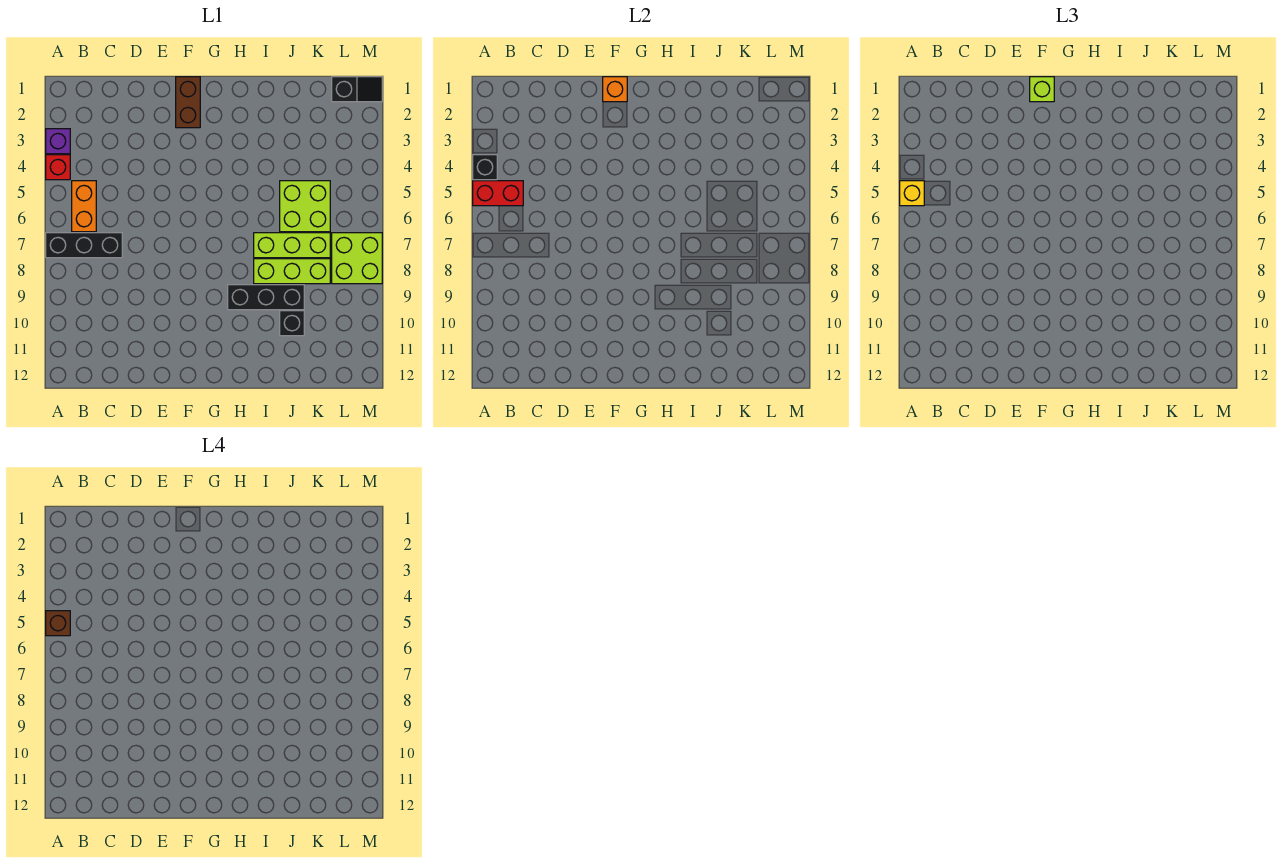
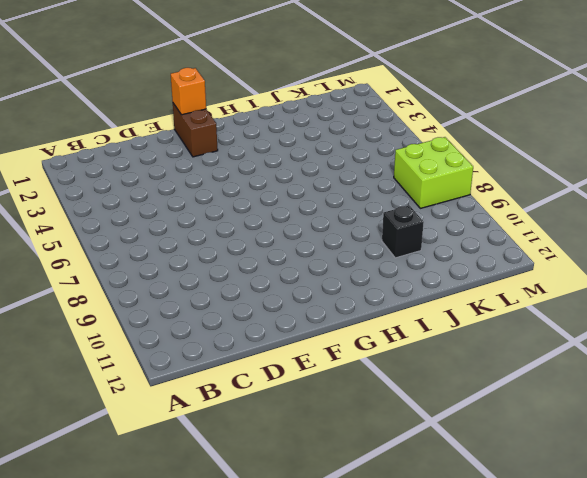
none -> purple 1x1 brick [46,129,70,154]
none -> red 1x1 brick [46,155,70,180]
none -> black 1x3 brick [46,233,122,258]

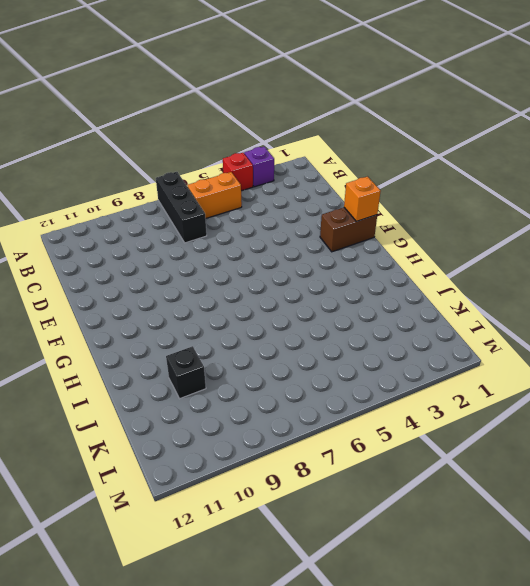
none -> black 1x3 brick [228,285,304,310]
none -> lime 1x3 brick [254,233,330,258]
none -> lime 1x3 brick [254,259,330,284]

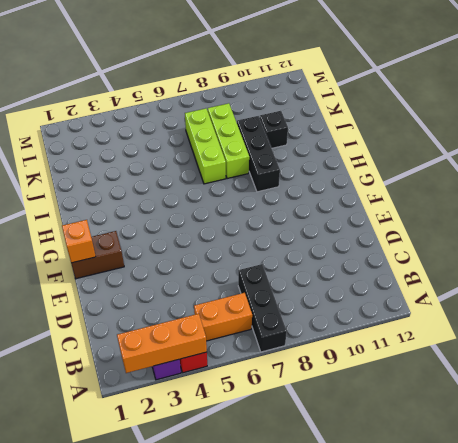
orange 1x3 brick [117,314,207,373] -> black 1x1 brick [473,155,497,180]
none -> lime 2x2 brick [280,181,330,232]
none -> black 1x2 slope [332,77,382,102]
none -> lime 2x2 brick [332,233,382,284]

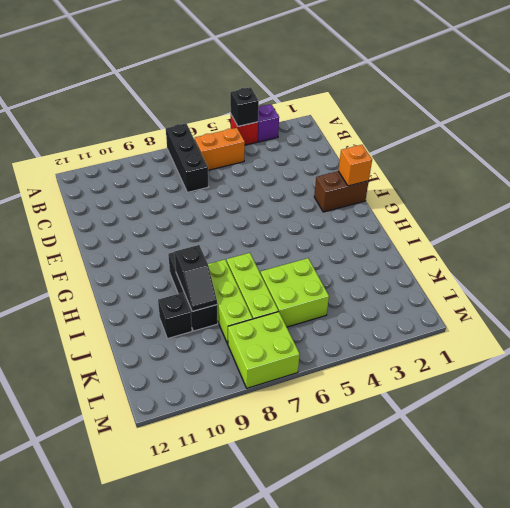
black 1x2 slope [175,245,217,312] -> black 1x2 slope moved to [332,77,382,102]
none -> red 1x2 brick [473,181,523,206]
none -> yellow 1x1 brick [900,181,924,206]
none -> lime 1x1 brick [1030,77,1054,102]

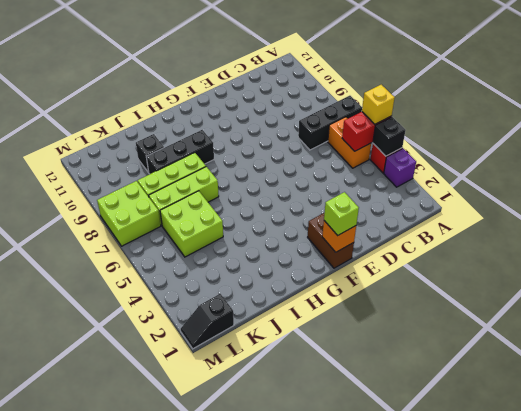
none -> brown 1x1 brick [46,611,70,636]

